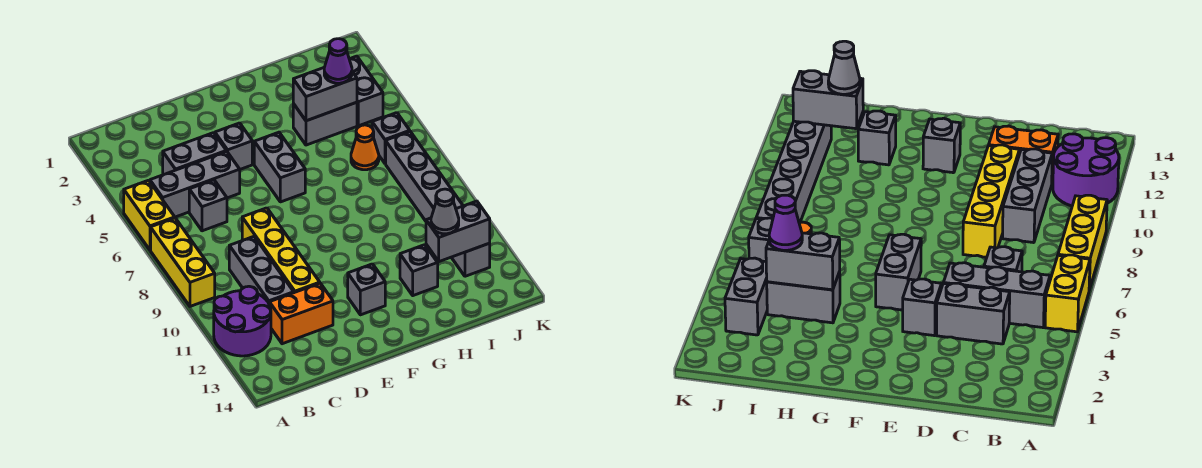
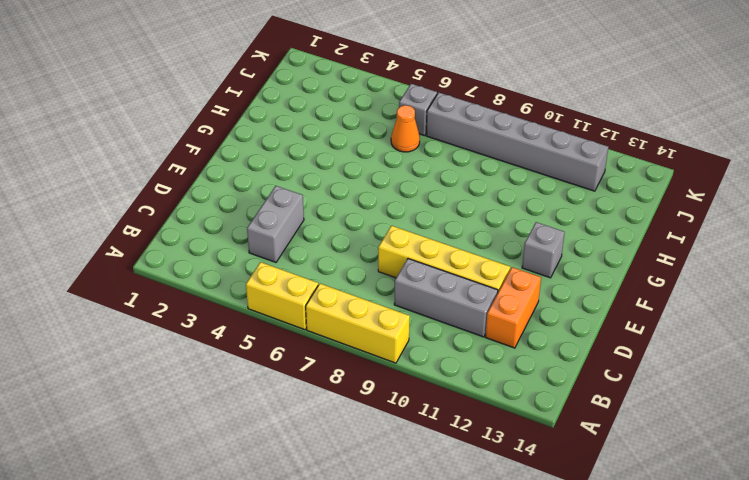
none -> purple 2x2 round brick [214,286,271,356]
none -> grey 1x3 brick [150,151,240,217]
none -> grey 1x1 brick [189,180,227,231]

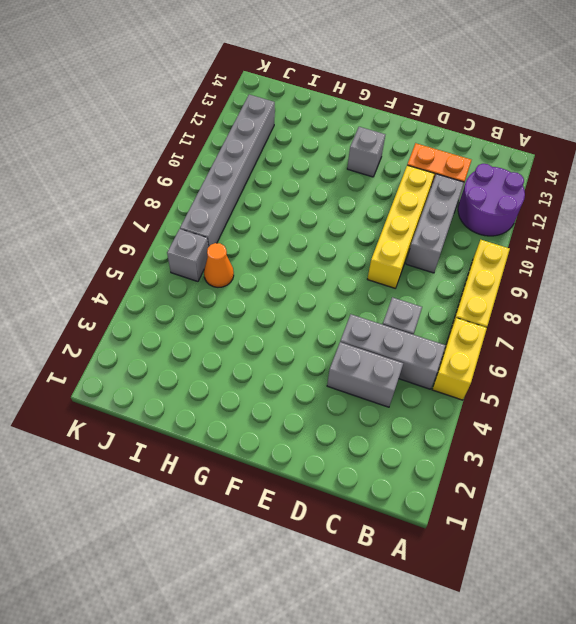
none -> grey 1x1 brick [215,123,252,169]
none -> grey 1x2 brick [254,132,305,202]
none -> grey 1x2 brick [293,102,357,145]

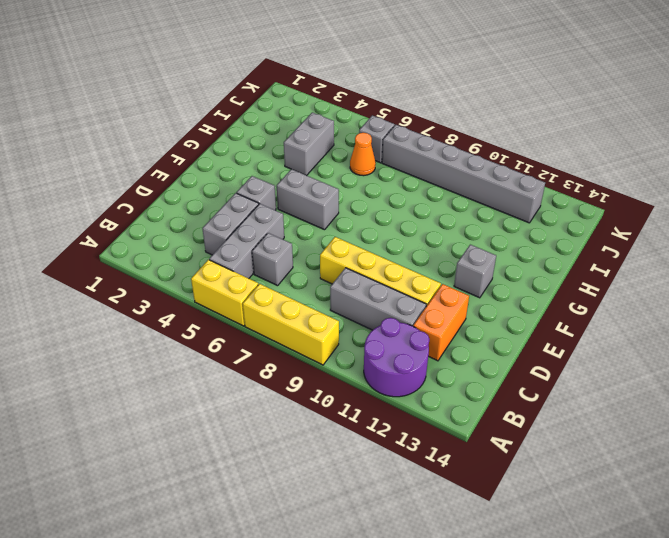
none -> grey 1x1 brick [400,245,438,296]
none -> grey 1x2 brick [349,56,383,126]
none -> grey 1x2 brick [293,68,357,121]

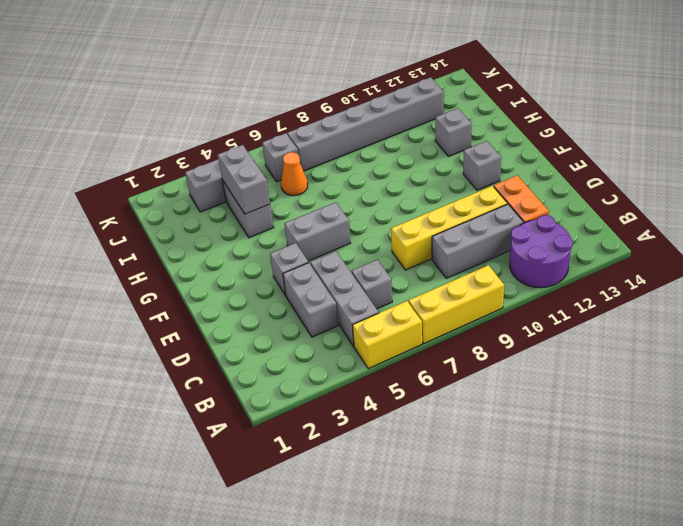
none -> grey 1x2 brick [426,201,490,262]
none -> purple 1x1 cone [324,39,352,83]
none -> grey 1x1 cone [431,189,459,234]

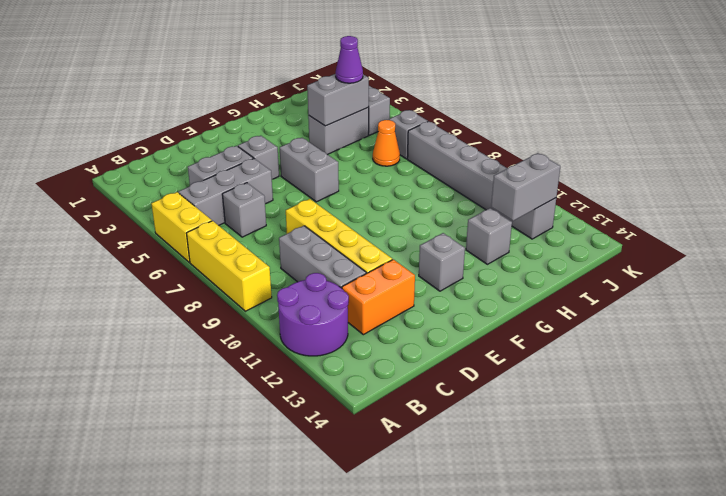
none -> grey 1x1 cone [431,189,459,234]

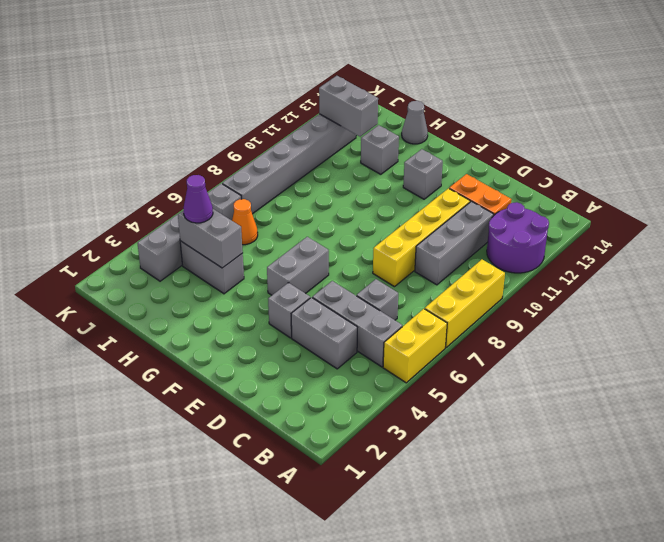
grey 1x1 cone [402,101,428,144] -> grey 1x1 cone moved to [431,189,459,234]

